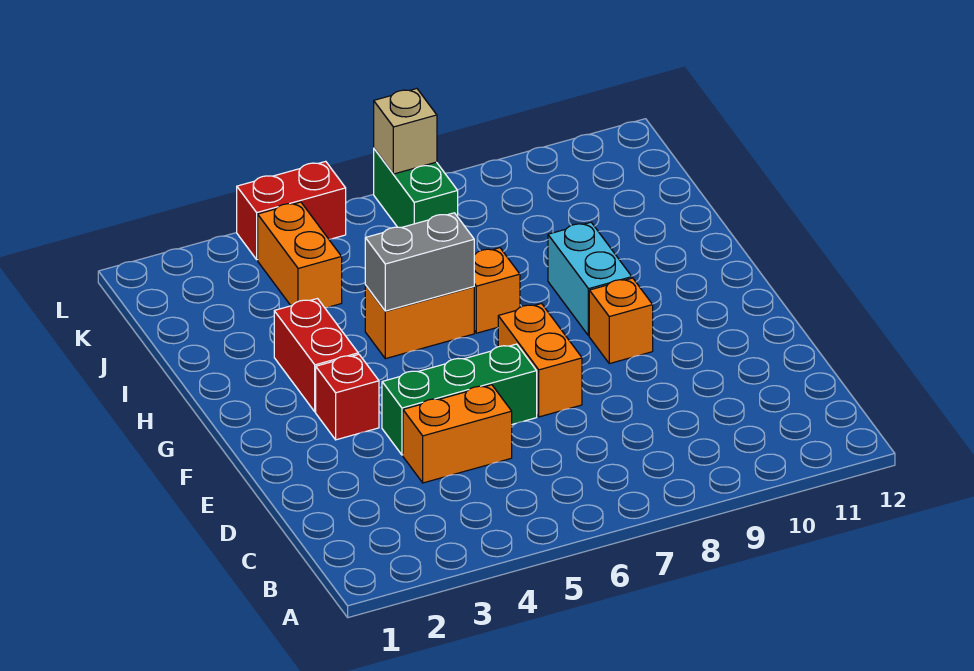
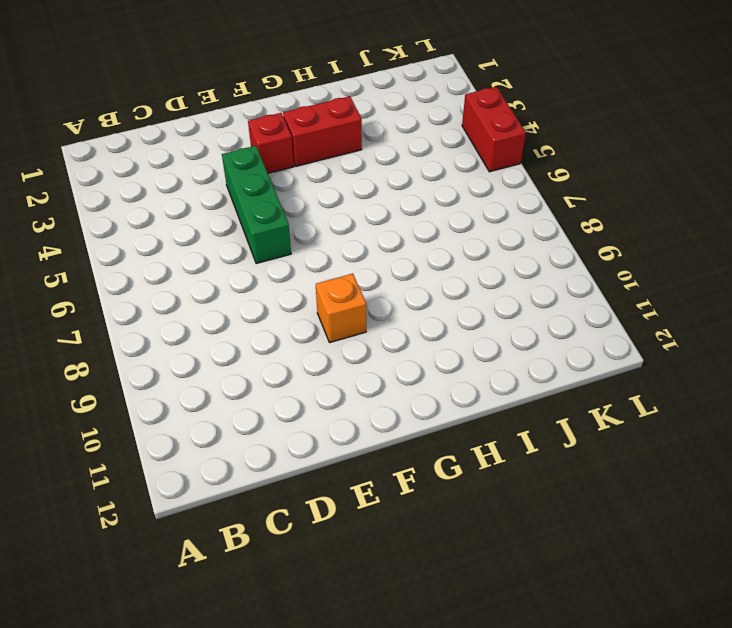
none -> orange 1x2 brick [403,385,512,483]
none -> orange 1x2 brick [498,304,582,417]
none -> cyan 1x2 brick [548,222,632,336]

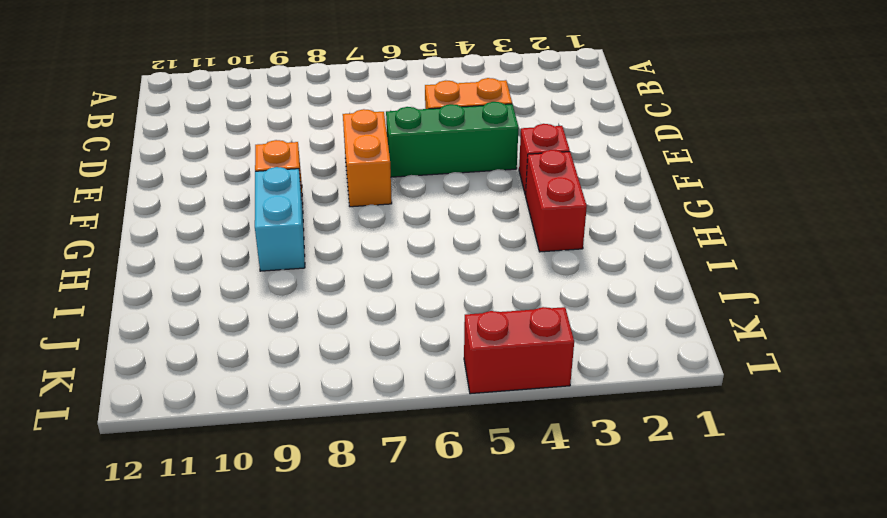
none -> orange 1x2 brick [365,285,474,359]
none -> orange 1x1 brick [474,248,520,333]
none -> orange 1x2 brick [258,202,342,308]

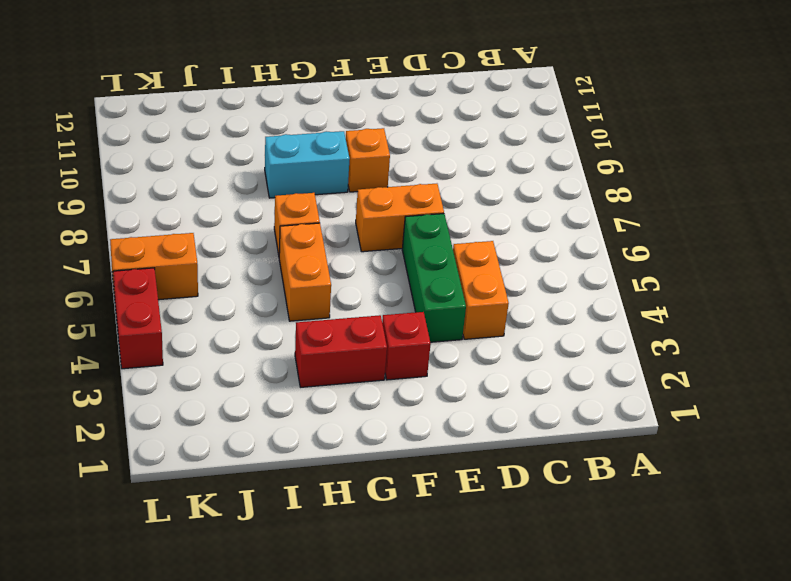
orange 1x2 brick [110,233,198,300] -> orange 1x2 brick moved to [258,202,342,308]
none -> green 1x2 brick [374,149,458,228]
none -> grey 1x2 brick [365,213,474,311]
none -> tan 1x1 brick [374,89,437,174]

